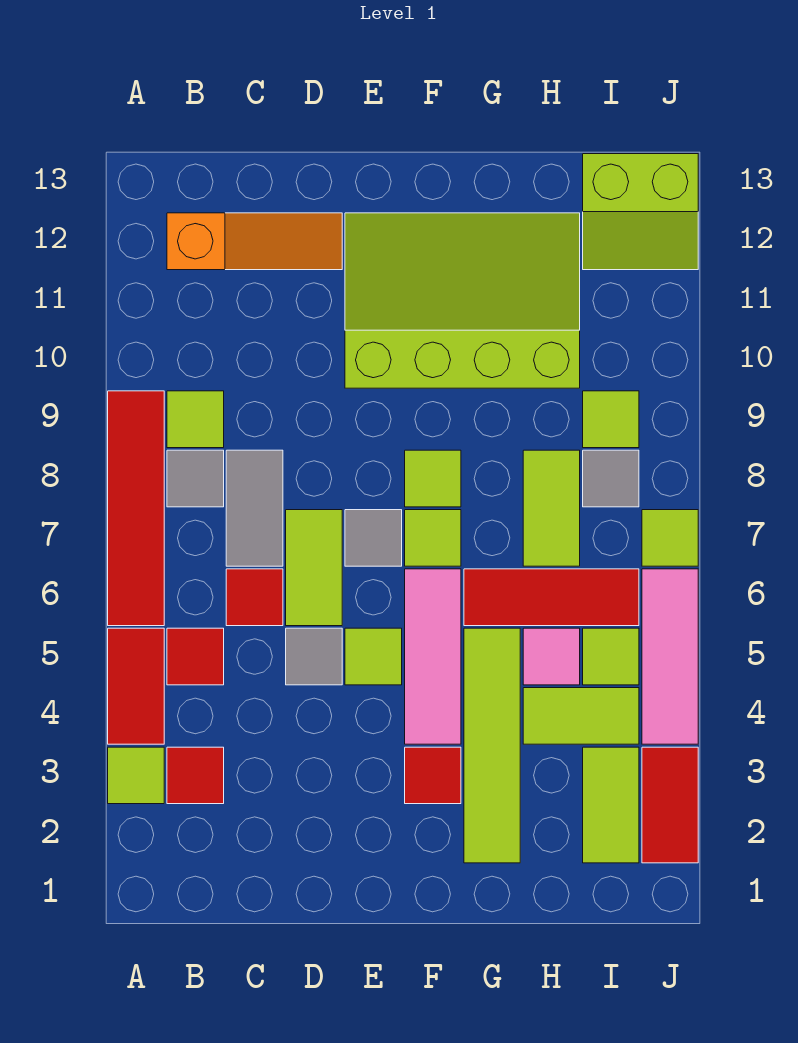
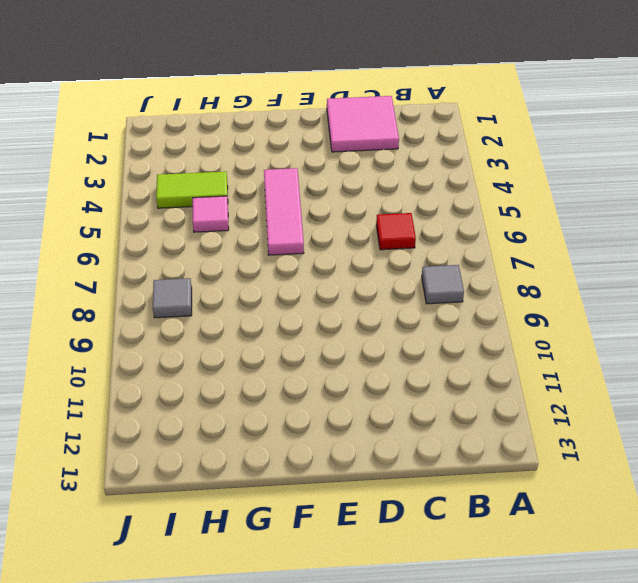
pink 2x2 tile [327,96,399,152] -> none
none -> lime 1x1 tile [108,747,164,804]
none -> red 1x2 tile [108,628,164,744]
none -> red 1x4 tile [108,391,164,626]
none -> red 1x1 tile [167,747,224,804]

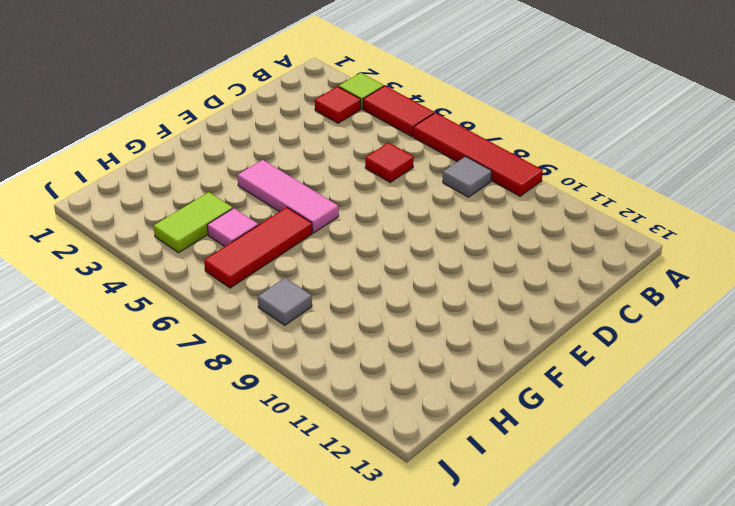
none -> red 1x1 tile [167,628,224,685]
none -> lime 1x1 tile [167,391,224,448]
none -> orange 1x3 slope [167,213,342,270]
none -> grey 1x2 tile [226,450,283,566]

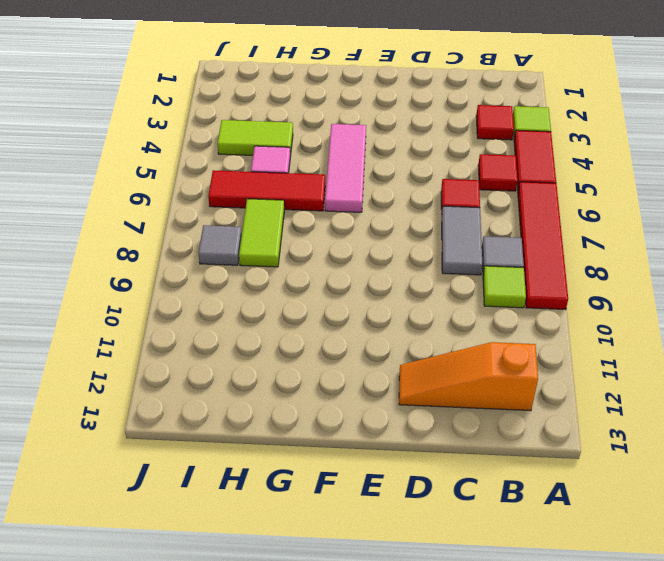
none -> grey 1x1 tile [286,628,342,685]
none -> lime 1x2 tile [286,510,342,626]
none -> lime 1x1 tile [345,628,402,685]
none -> grey 1x1 tile [345,510,402,566]

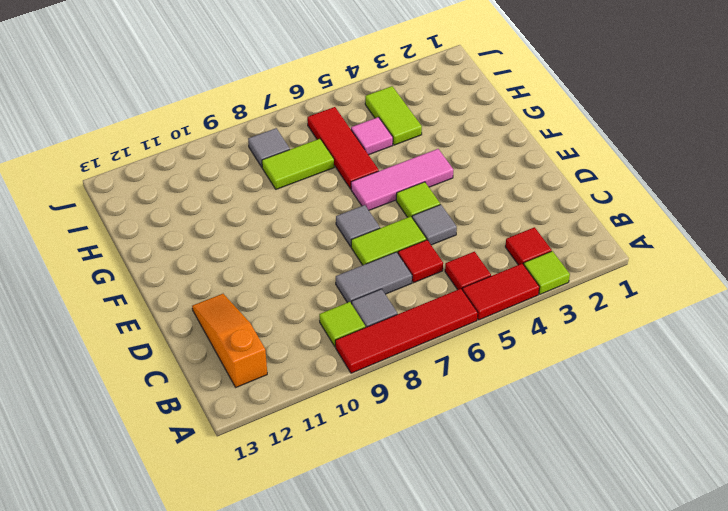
none -> lime 3x4 slope [345,213,580,388]
none -> red 1x1 tile [405,747,461,804]
none -> lime 1x1 tile [405,510,461,566]
none -> lime 1x1 tile [405,450,461,507]

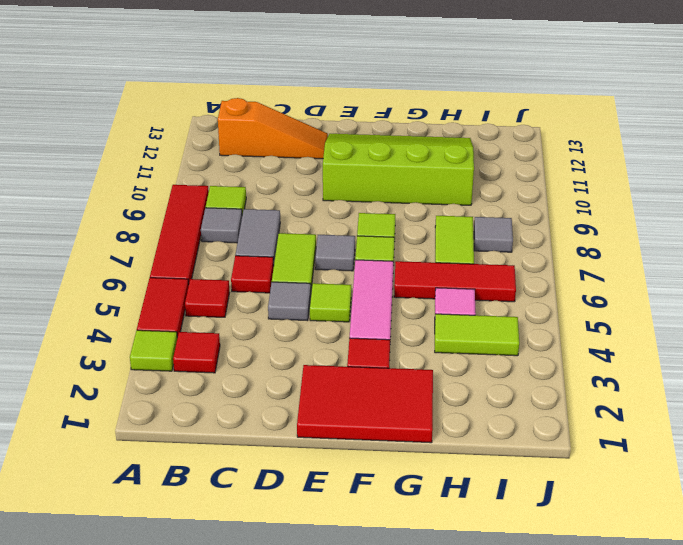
red 2x3 tile [297,365,433,443] -> lime 1x4 tile [464,628,520,863]
none -> lime 1x2 tile [583,747,639,863]
none -> lime 1x1 tile [583,628,639,685]
none -> lime 1x1 tile [583,391,639,448]
none -> lime 2x2 slope [583,154,698,270]

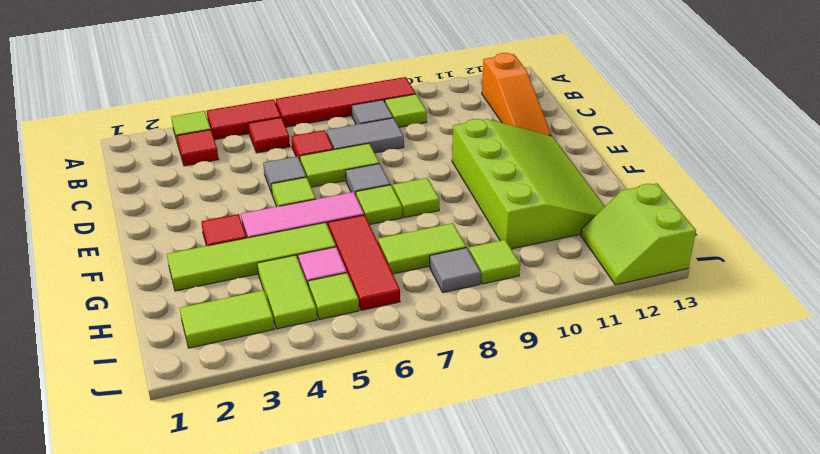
none -> red 1x2 tile [642,747,698,863]
none -> pink 1x3 tile [642,569,698,744]
none -> lime 1x1 tile [642,510,698,566]

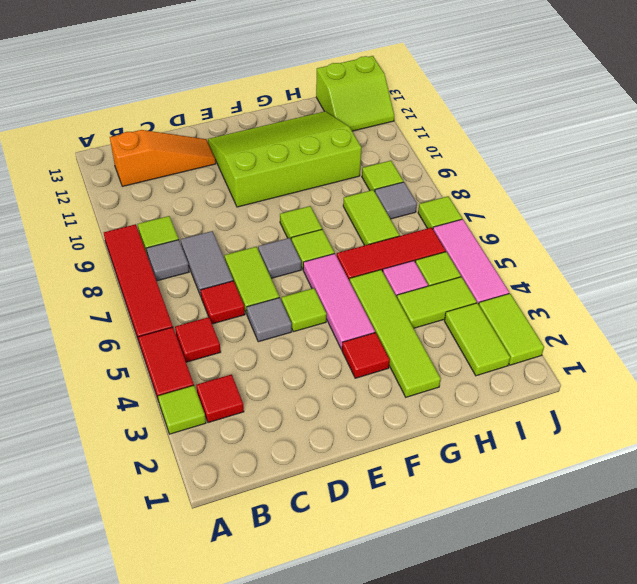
lime 1x2 tile [479,293,544,365] -> red 1x2 tile [642,747,698,863]

